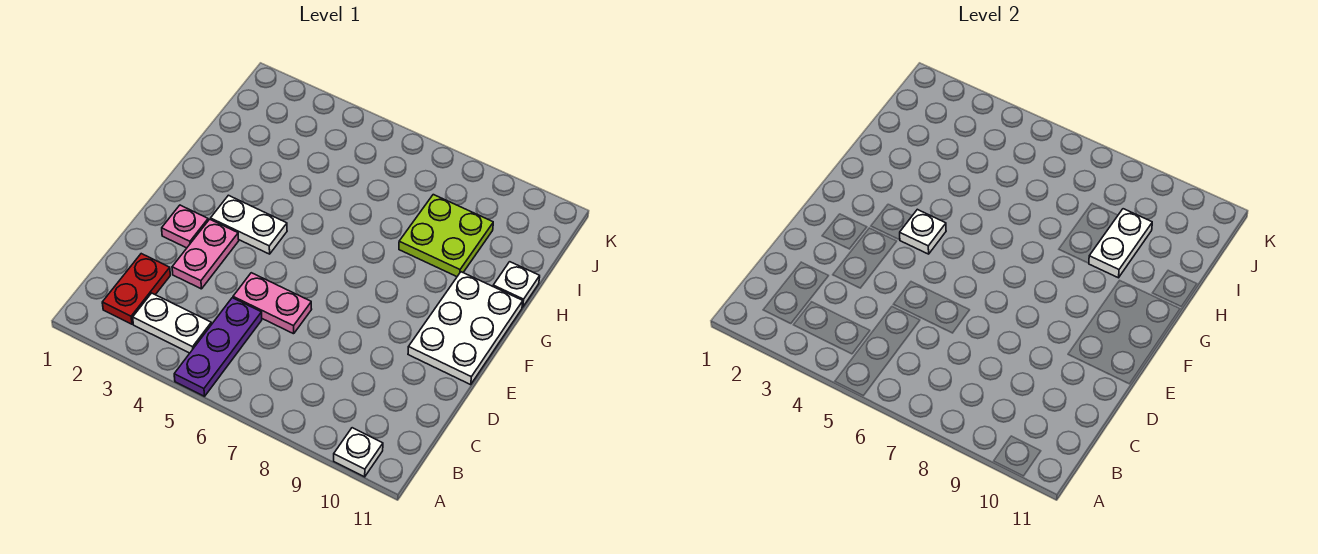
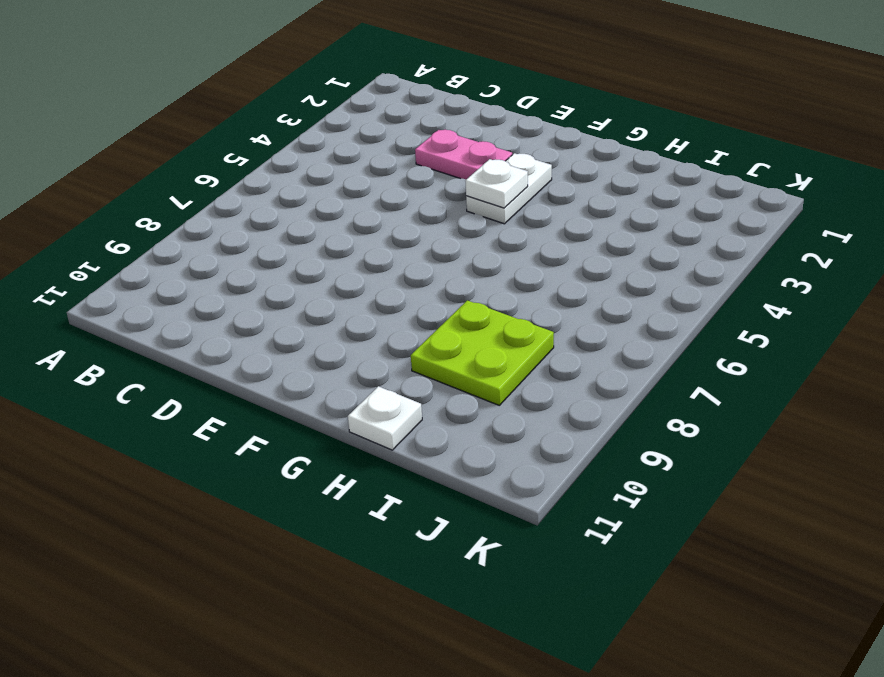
none -> purple 1x3 plate [174,298,262,396]
none -> white 1x1 plate [334,428,383,477]
none -> red 1x2 plate [102,254,170,324]

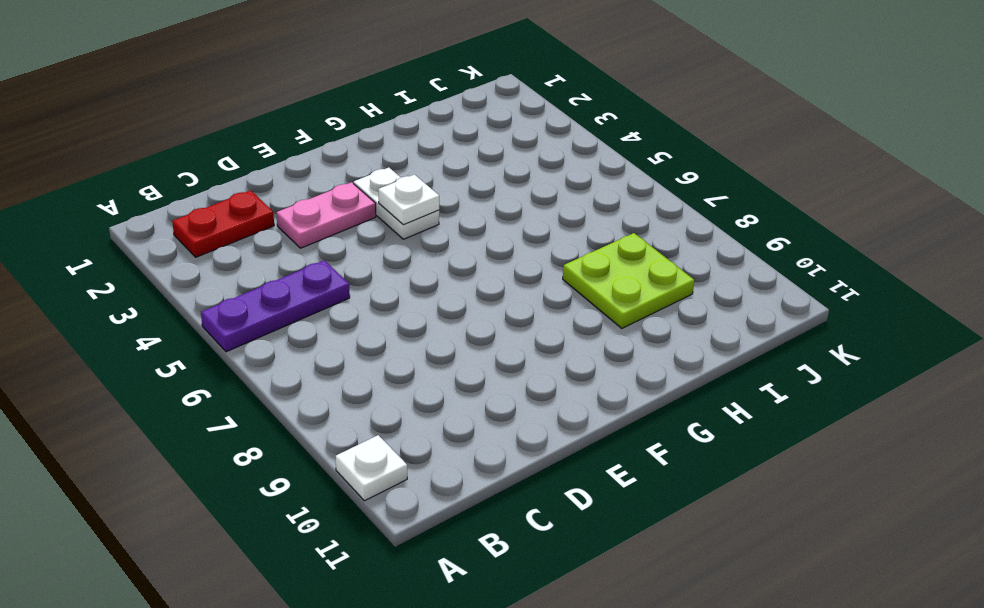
none -> white 1x2 plate [133,293,211,353]
none -> pink 1x2 plate [233,273,312,334]
none -> pink 1x1 plate [162,205,208,248]

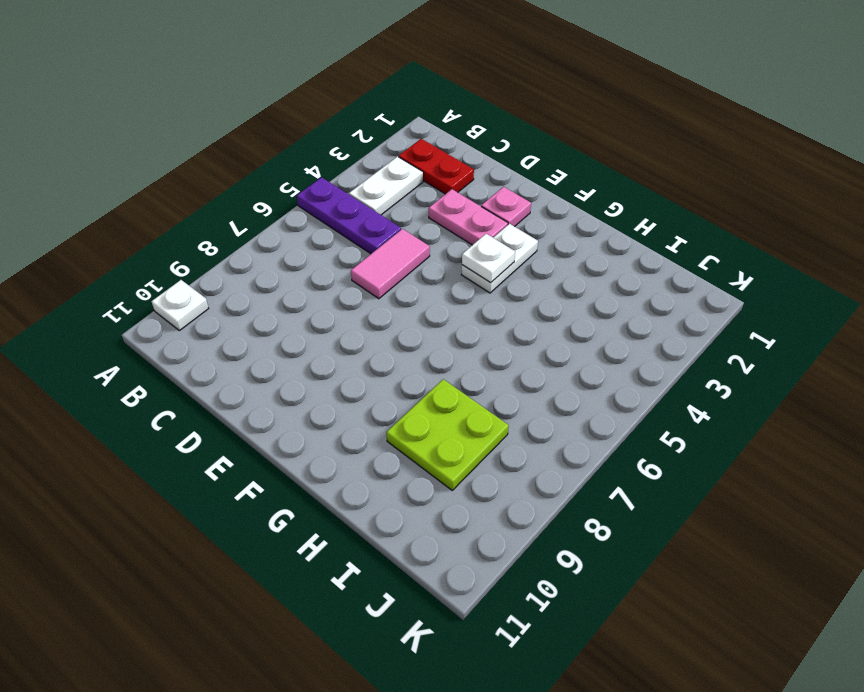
pink 1x2 tile [351,229,430,299] -> pink 1x2 plate [233,273,312,334]
none -> white 2x3 plate [408,272,523,385]
none -> white 1x1 plate [493,262,540,307]
none -> white 1x2 plate [1089,209,1152,278]

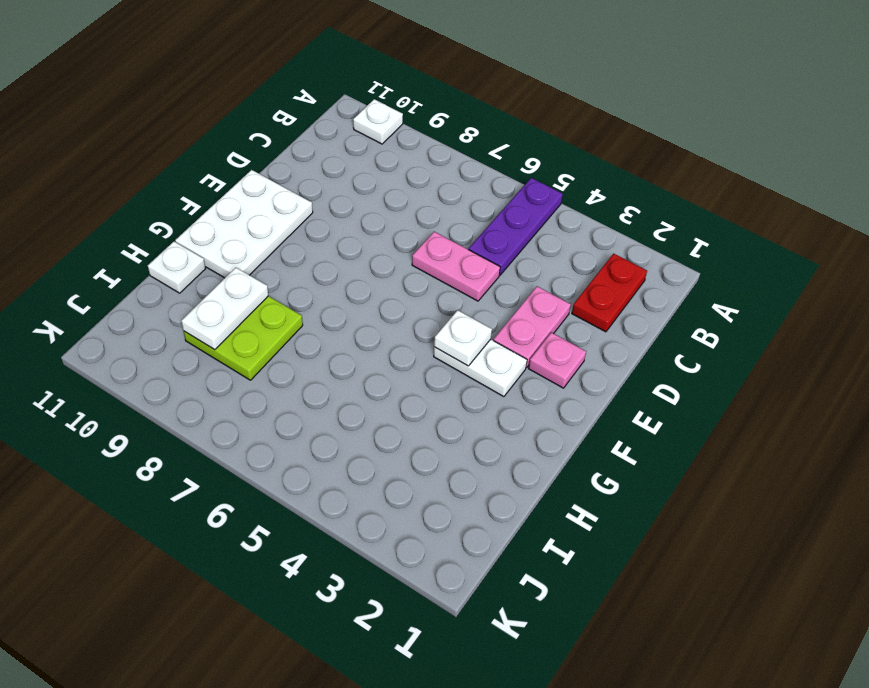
none -> white 1x2 plate [133,293,211,353]

